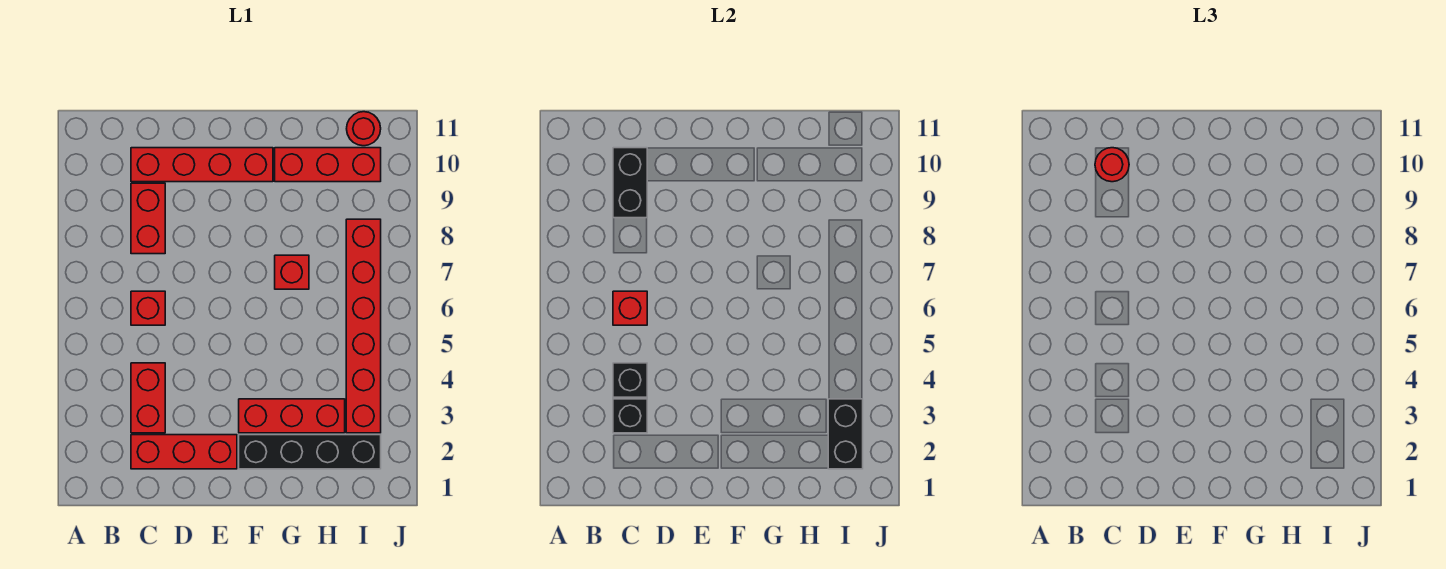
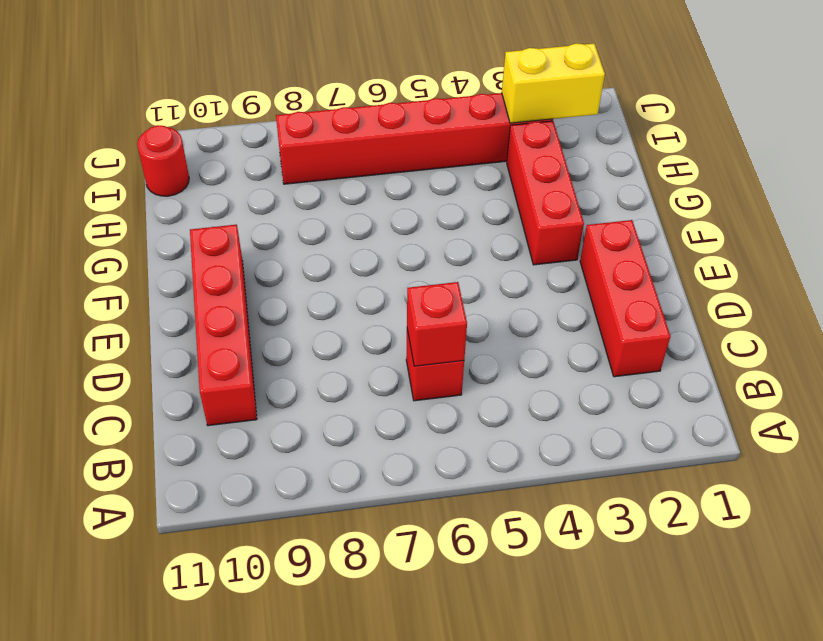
yellow 1x2 brick [502,43,605,123] -> black 1x2 brick [828,399,863,469]
none -> red 1x2 brick [131,363,165,433]
none -> red 1x2 brick [131,183,165,254]
none -> black 1x4 brick [239,435,381,469]

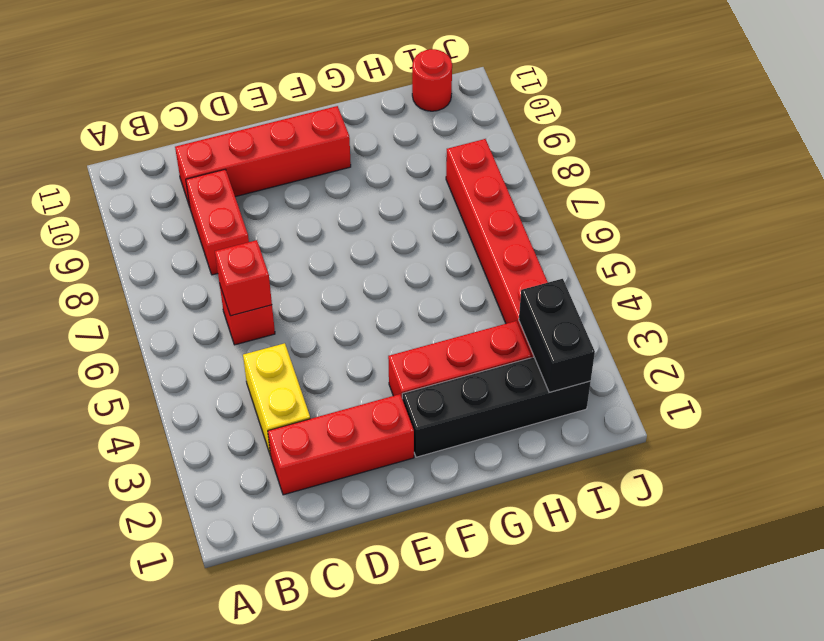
yellow 1x2 brick [243,343,310,456] -> red 1x2 brick [131,363,165,433]
none -> red 1x1 brick [275,255,309,289]
none -> red 1x3 brick [275,148,381,182]
none -> black 1x1 brick [613,399,647,433]

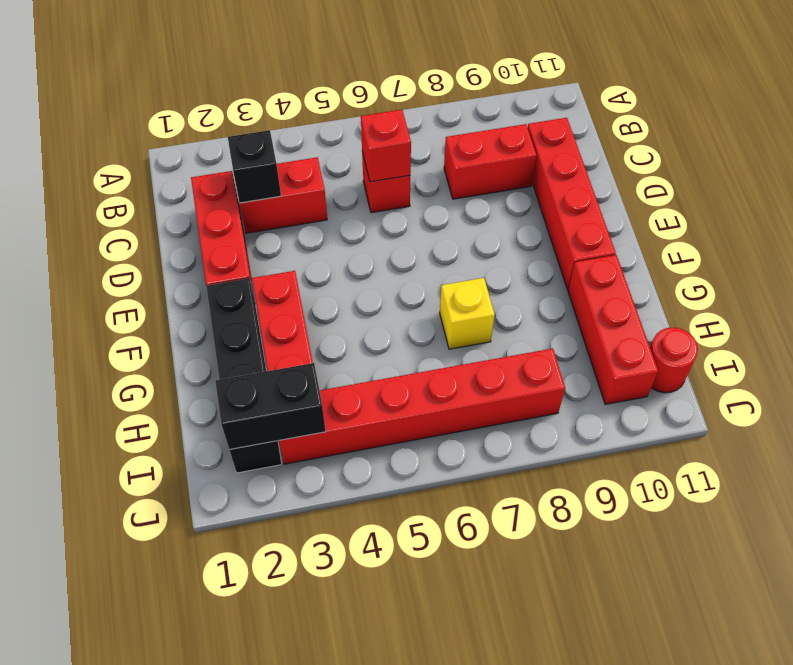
yellow 1x1 brick [440,278,495,349] -> red 1x1 brick [275,255,309,289]
none -> black 1x1 brick [613,363,647,397]
none -> black 1x2 brick [613,148,647,218]
none -> red 1x1 round brick [1095,148,1129,182]

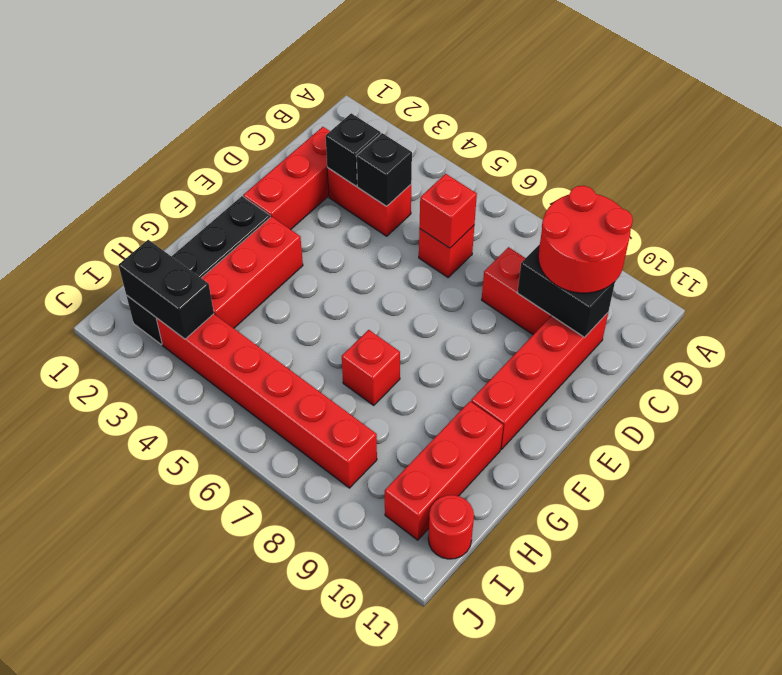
red 2x2 round brick [538,186,633,293] -> red 1x1 round brick [1095,148,1129,182]

